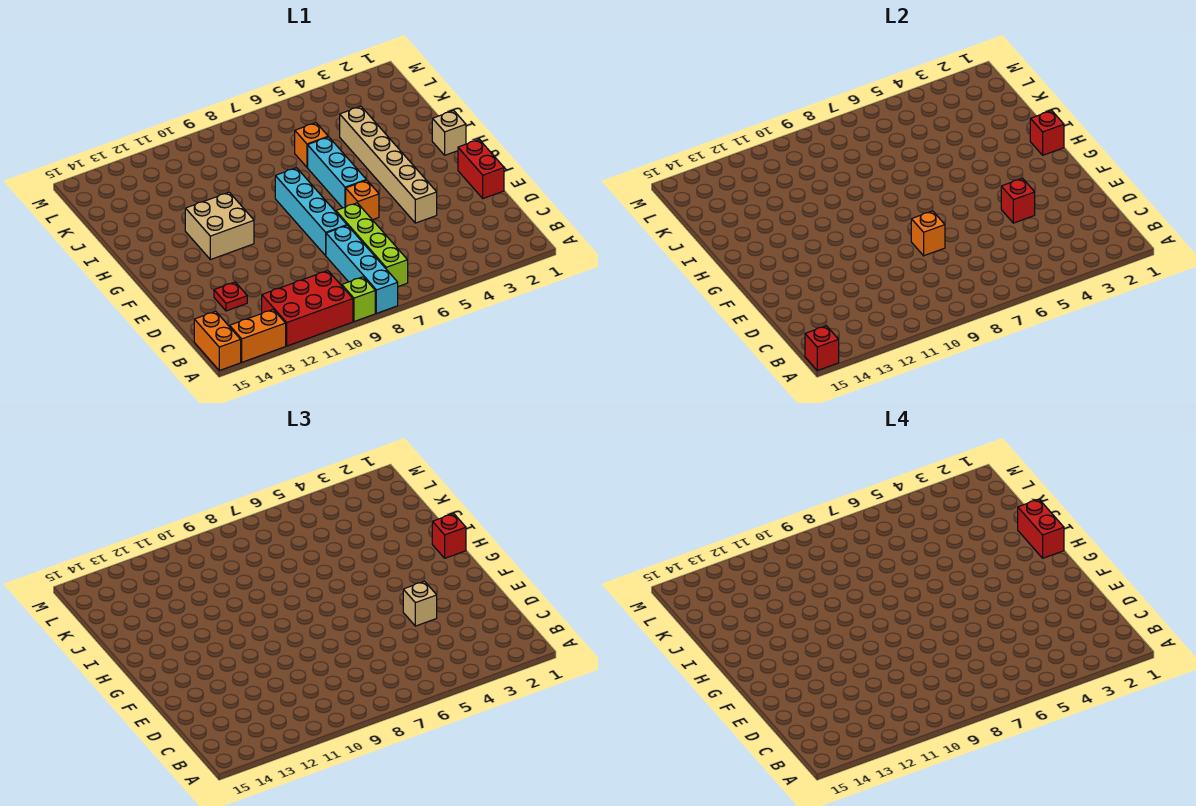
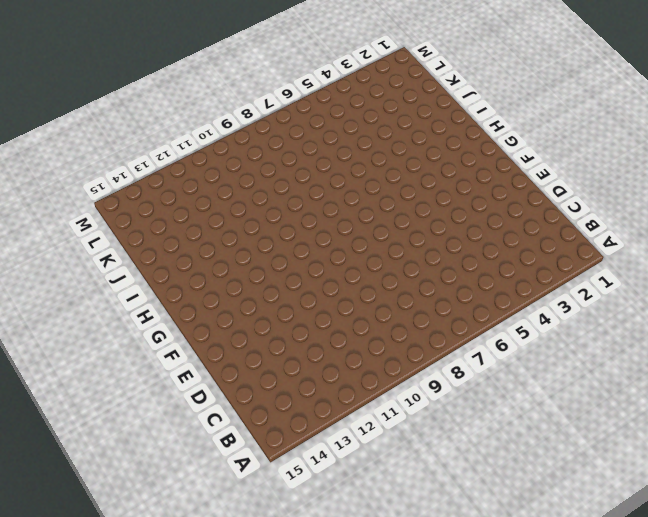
none -> cyan 1x4 brick [326,225,398,313]
none -> lime 1x1 brick [342,277,375,322]
none -> red 2x3 brick [262,271,353,346]

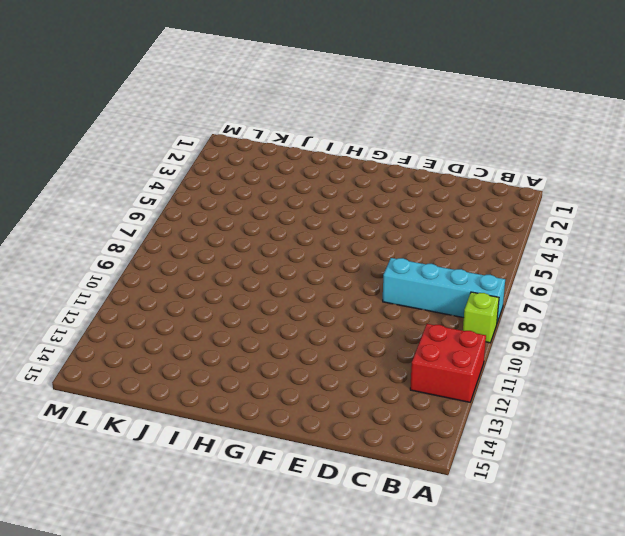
red 2x2 brick [410,324,486,402] -> red 2x3 brick [262,271,353,346]
none -> orange 1x2 brick [230,310,286,362]
none -> orange 1x2 brick [194,311,241,370]
none -> lime 1x4 brick [336,203,408,286]

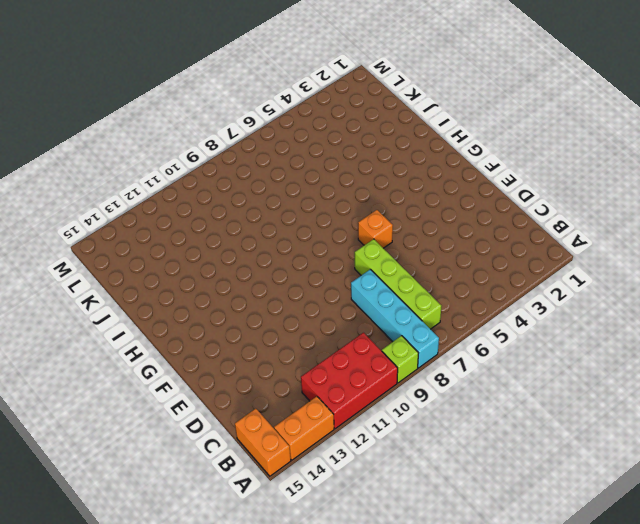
none -> red 1x1 plate [214,282,247,311]
none -> red 1x2 brick [458,140,504,198]
none -> tan 1x6 brick [340,106,437,223]

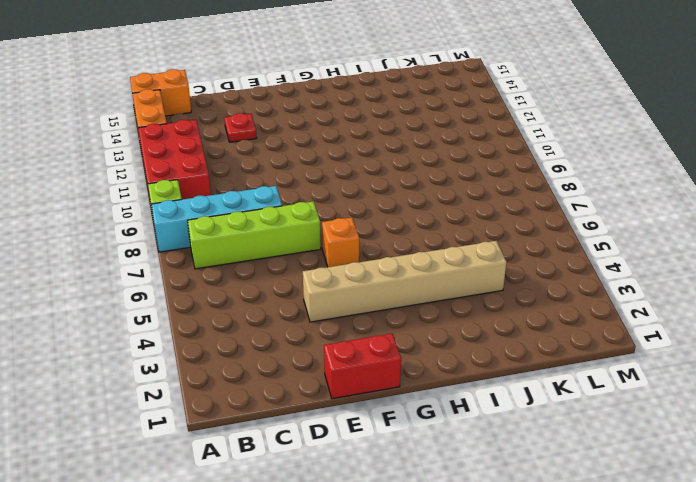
none -> cyan 1x4 brick [275,168,347,256]
none -> cyan 1x3 brick [308,137,366,208]
none -> tan 2x2 brick [185,192,254,260]

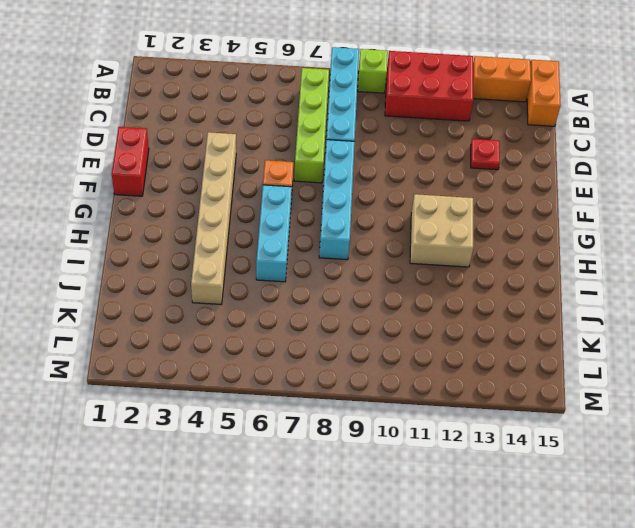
none -> tan 1x1 brick [432,111,466,155]
none -> orange 1x1 brick [295,123,328,167]
none -> red 1x1 brick [805,326,839,370]

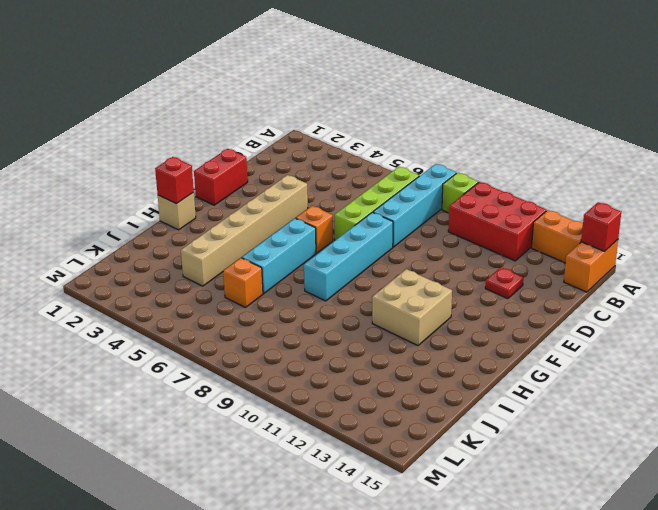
none -> red 1x1 brick [1001,178,1035,223]
none -> orange 1x1 brick [911,211,945,256]
none -> tan 1x1 brick [403,581,437,626]

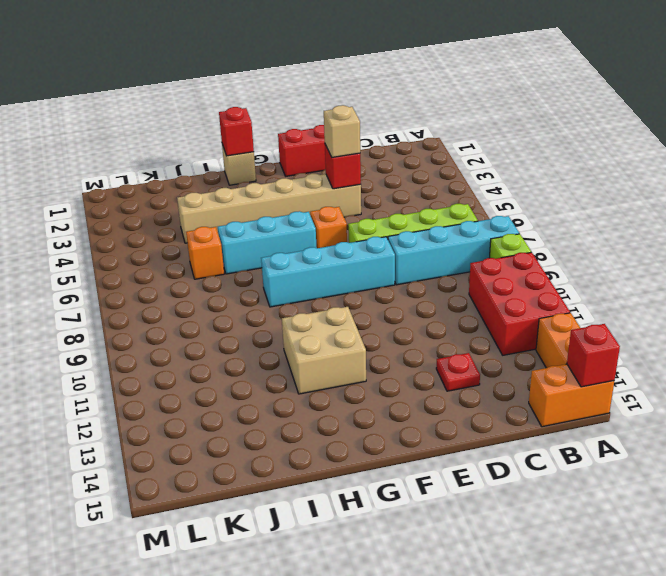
none -> orange 1x1 brick [911,211,945,256]
none -> red 1x1 brick [432,514,466,558]
none -> red 1x2 brick [1018,499,1064,558]

